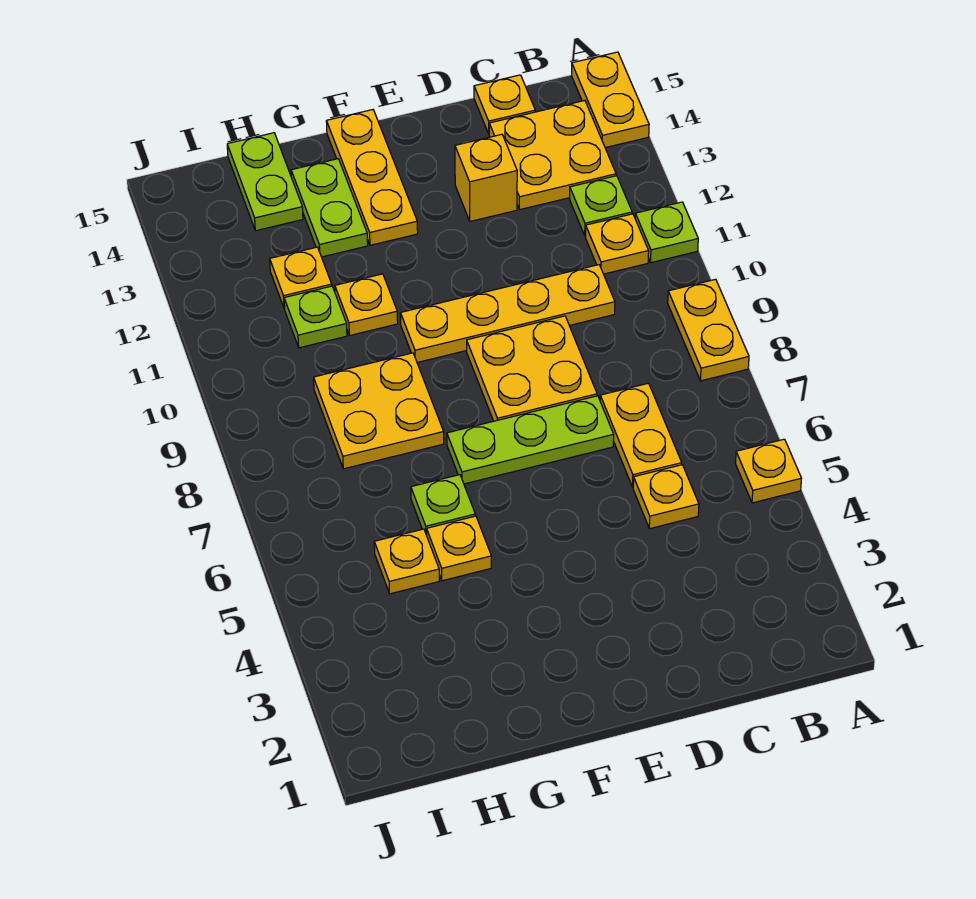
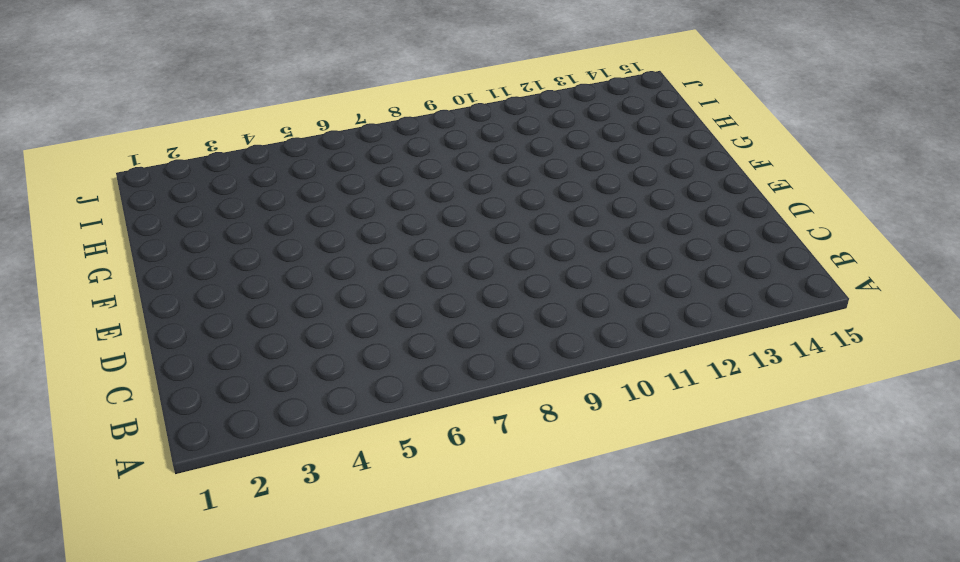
none -> yellow 1x1 plate [735,439,802,503]
none -> yellow 1x2 plate [668,279,749,381]
none -> lime 1x1 plate [635,202,698,263]

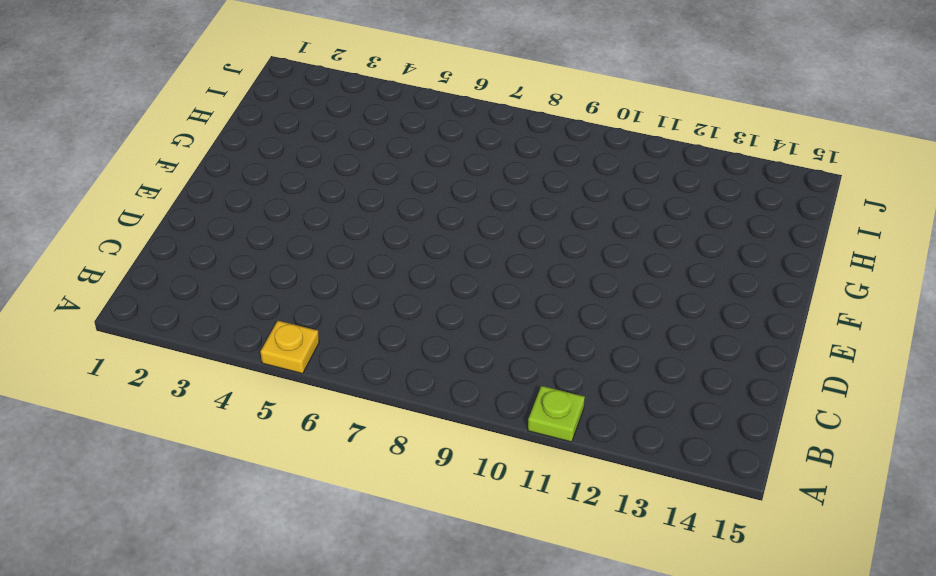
none -> yellow 1x2 plate [668,279,749,381]
none -> yellow 1x2 plate [572,52,649,148]
none -> yellow 1x1 plate [585,214,649,274]

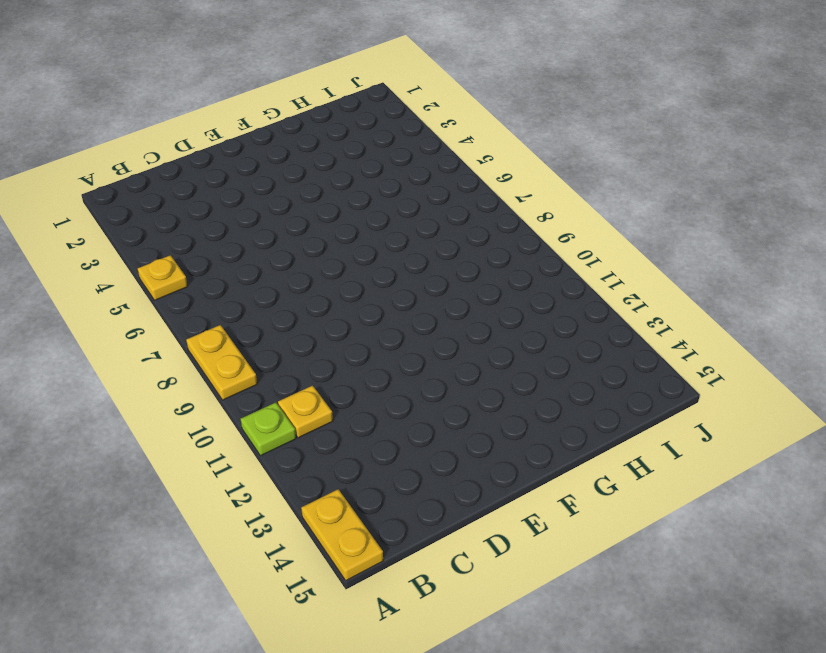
none -> lime 1x1 plate [570,176,632,236]
none -> yellow 2x2 plate [489,101,616,210]
none -> yellow 1x1 plate [633,465,699,529]

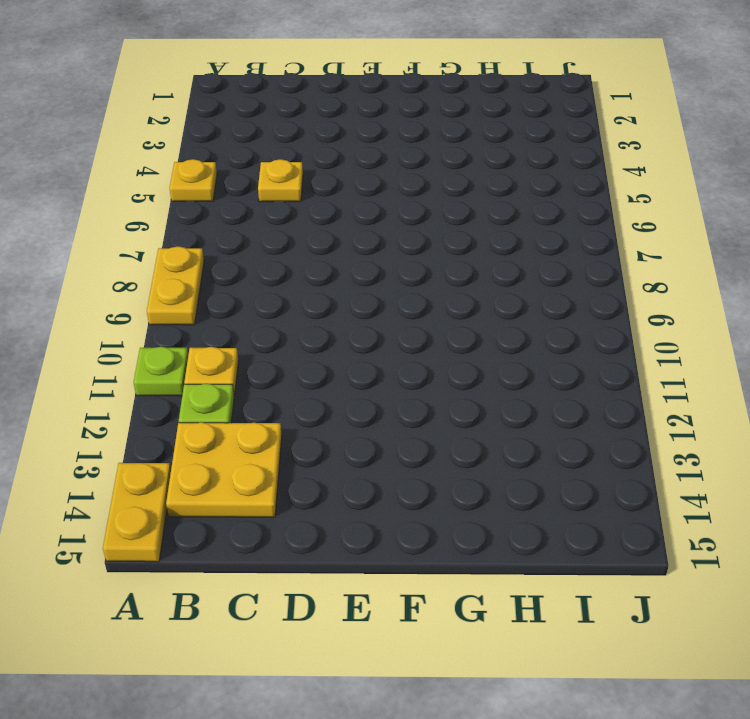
none -> yellow 1x2 plate [600,383,682,487]
none -> yellow 1x4 plate [400,265,615,363]
none -> yellow 1x1 plate [474,75,535,134]

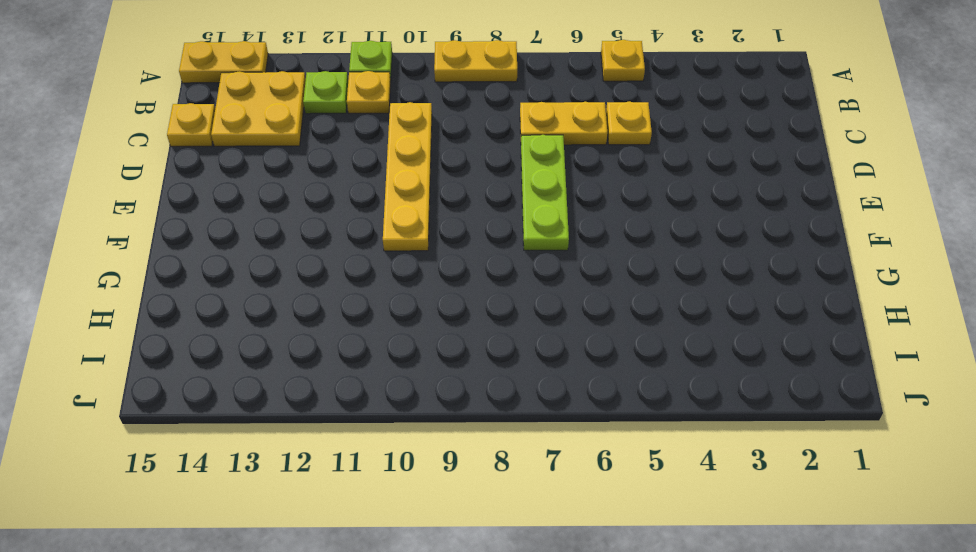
none -> yellow 2x2 plate [467,316,597,421]
none -> yellow 1x1 brick [455,134,517,221]
none -> yellow 1x3 plate [326,110,418,245]

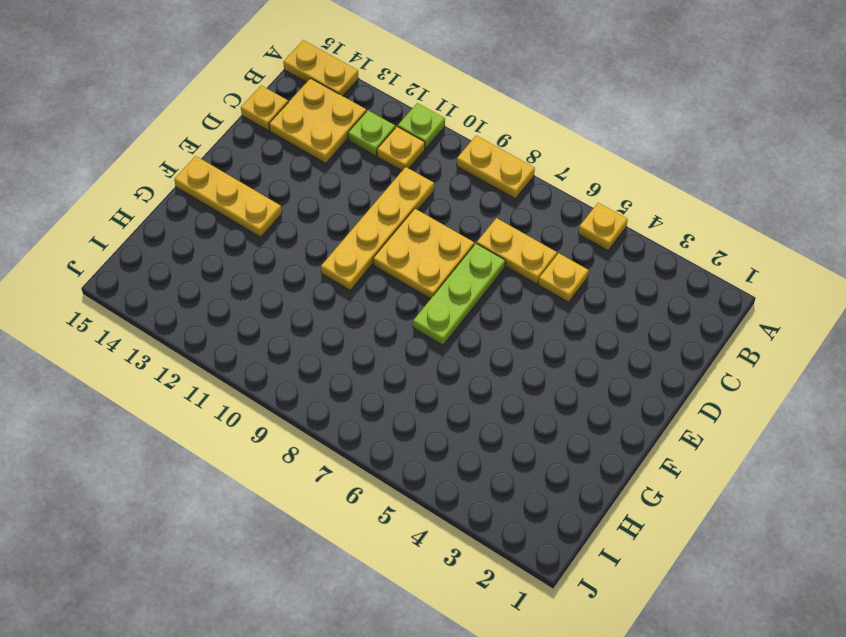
none -> yellow 1x1 brick [455,134,517,221]
none -> yellow 1x1 plate [427,516,491,581]
none -> lime 1x1 plate [411,475,475,535]

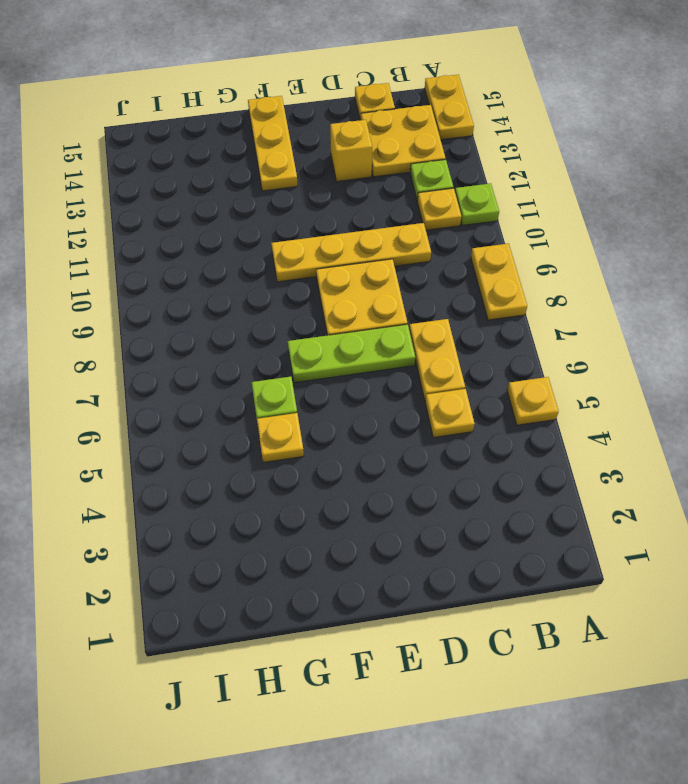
none -> yellow 2x2 plate [314,353,444,469]
none -> yellow 1x1 plate [335,274,398,335]
none -> lime 1x2 plate [291,159,368,257]

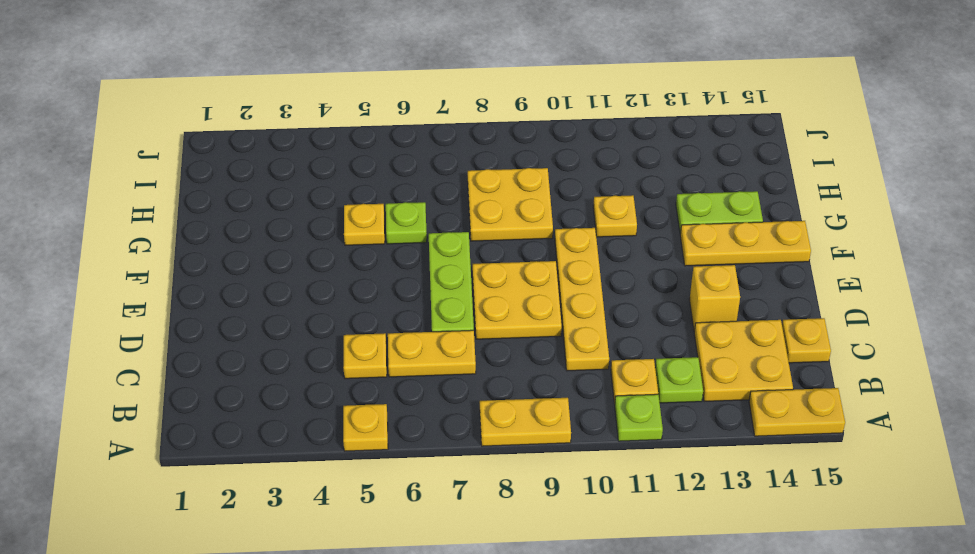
none -> yellow 1x1 plate [374,529,439,594]
none -> lime 1x1 plate [284,286,347,348]
none -> yellow 1x1 plate [270,247,332,308]

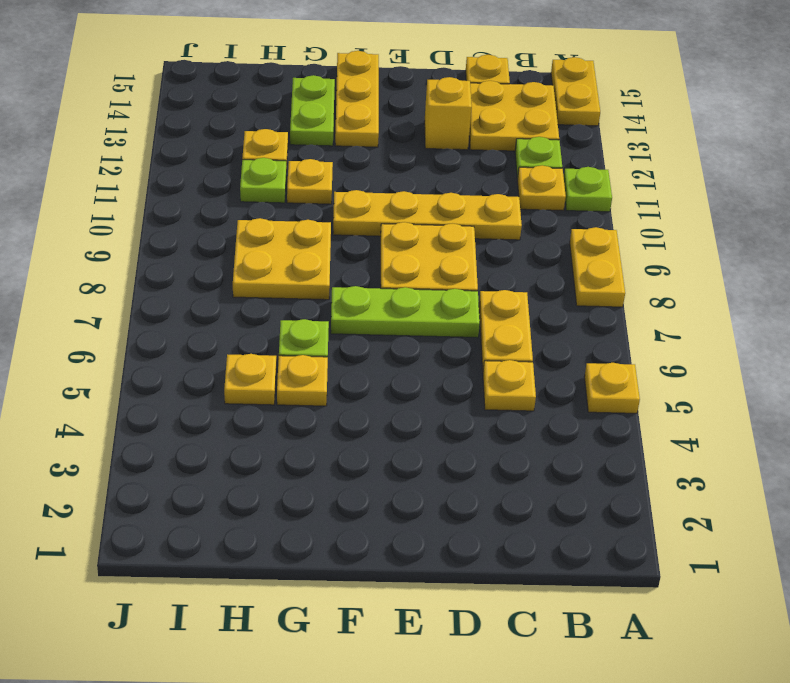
none -> lime 1x2 plate [227,133,303,231]

